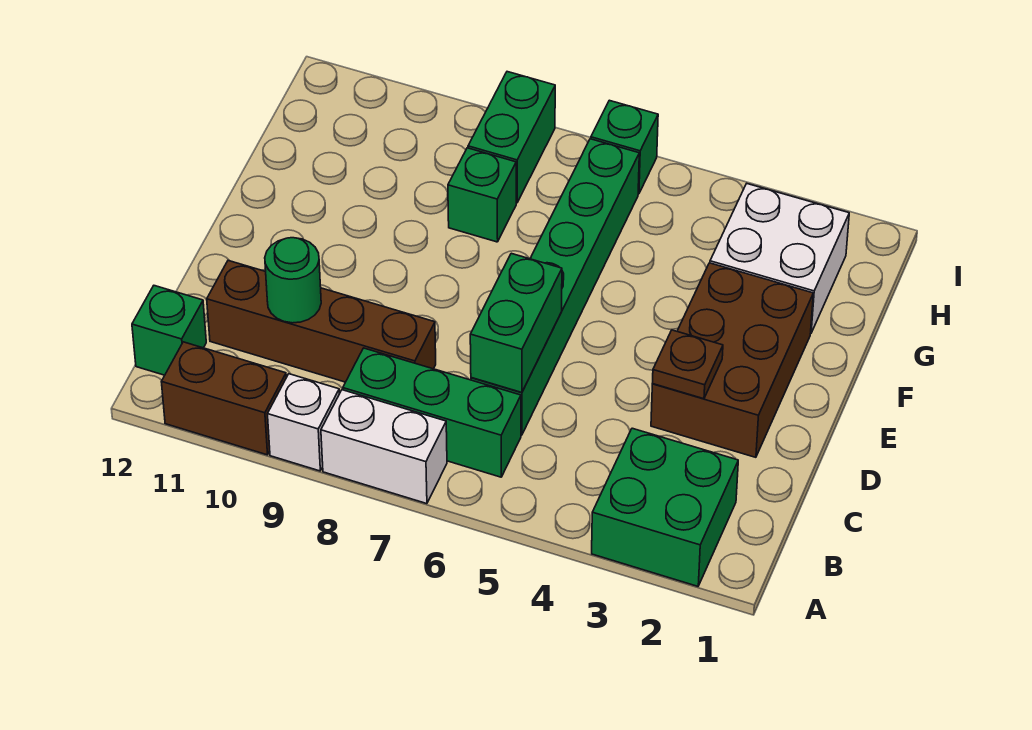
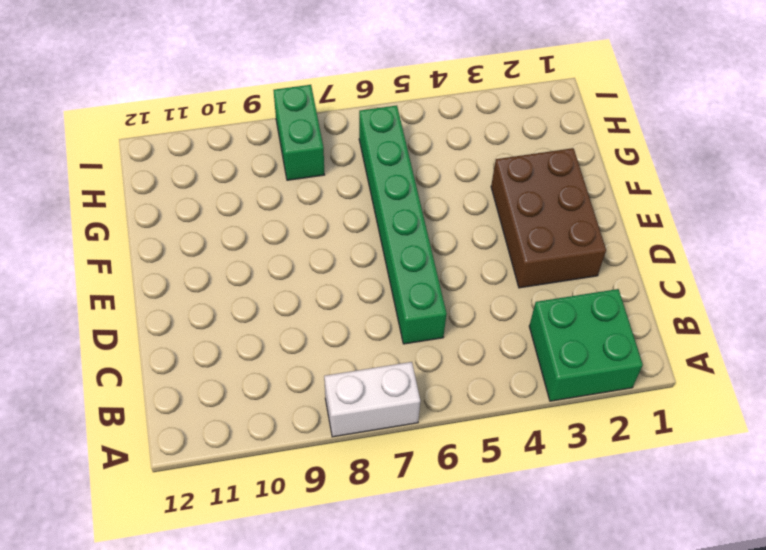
none -> white 1x1 brick [268,374,339,471]
none -> brown 1x2 brick [162,342,286,455]
none -> green 1x3 brick [343,348,521,477]

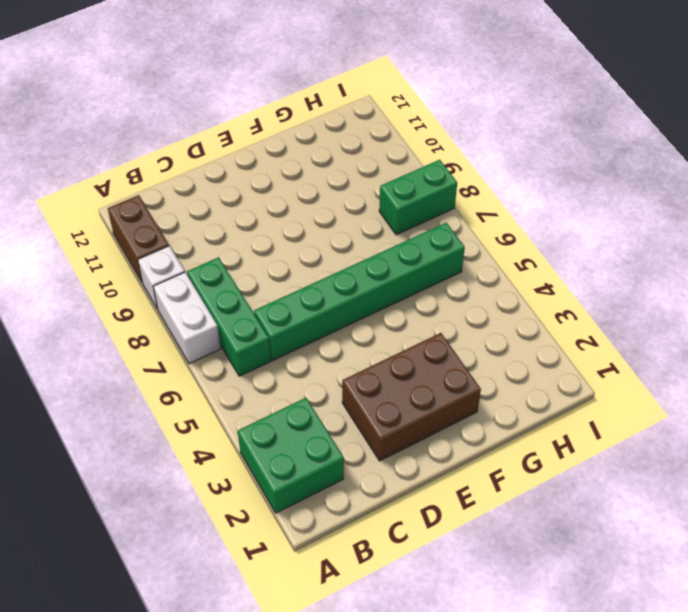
none -> green 1x1 brick [132,286,206,375]
none -> brown 1x4 brick [207,261,436,382]
none -> white 2x2 brick [710,184,849,333]

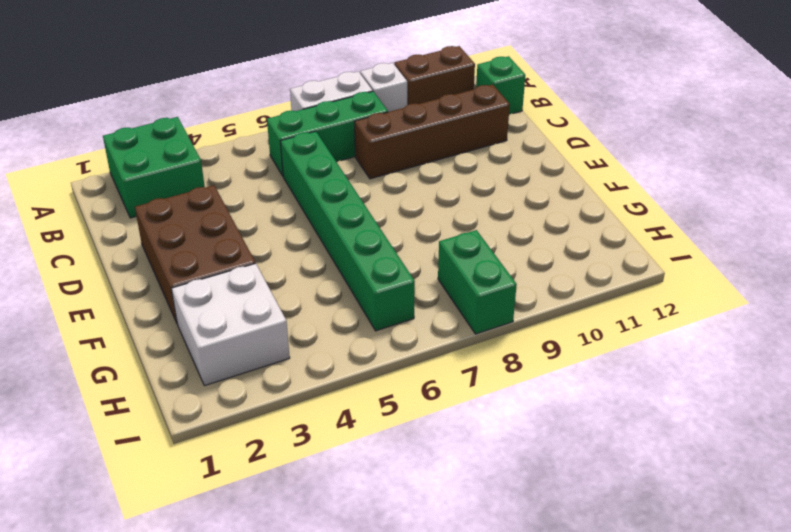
none -> green 1x1 brick [448,148,516,242]
none -> green 1x1 brick [591,100,658,194]
none -> green 1x2 brick [470,253,562,392]

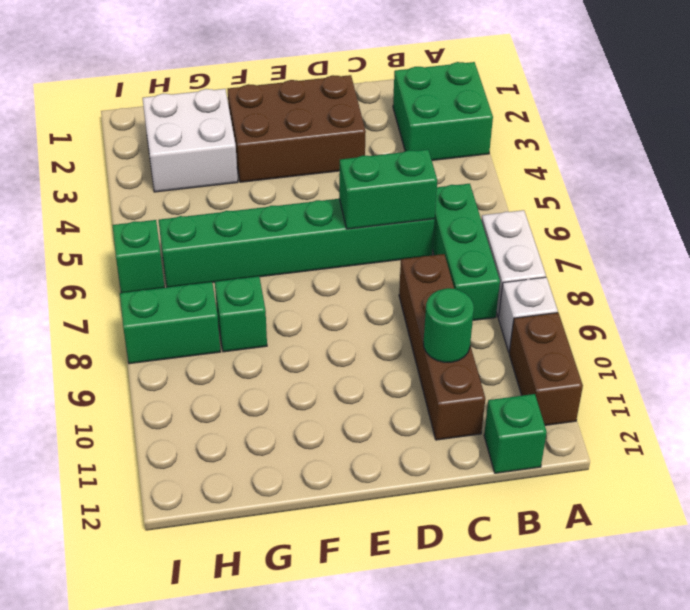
none -> brown 1x1 plate [652,330,723,399]

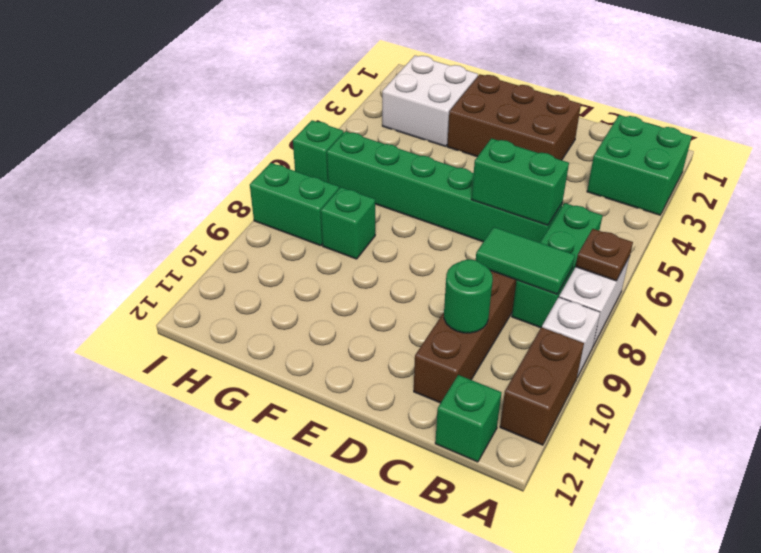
brown 1x1 plate [576,229,633,281] -> brown 1x1 plate moved to [652,330,723,399]
green 1x2 tile [476,227,575,294] -> none

